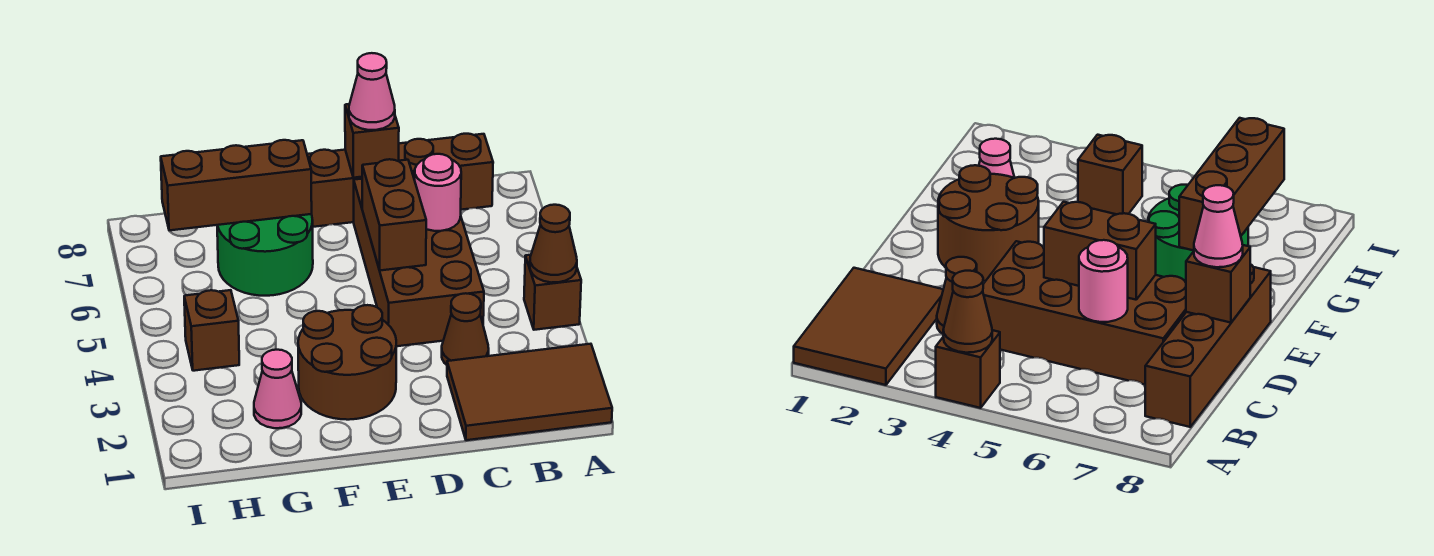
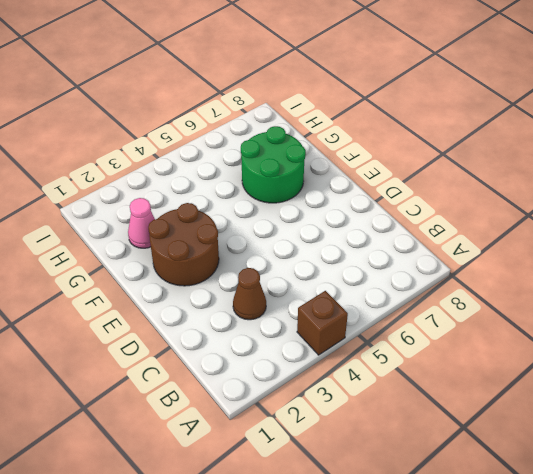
none -> brown 2x3 tile [447,344,612,440]
none -> brown 1x4 brick [307,134,493,227]
none -> brown 2x4 brick [354,173,484,346]

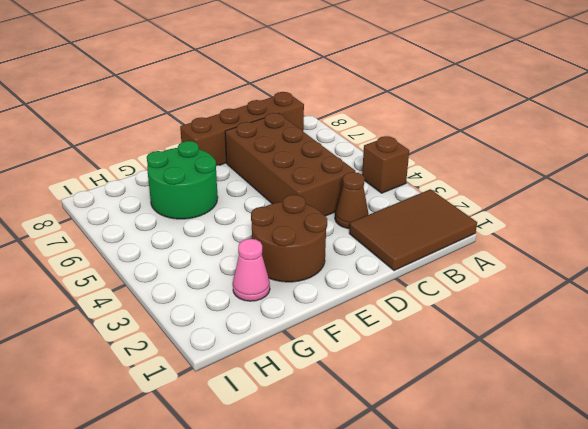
none -> brown 1x1 brick [184,290,239,371]
none -> brown 1x1 cone [530,205,577,283]
none -> pink 1x1 round brick [415,154,461,231]

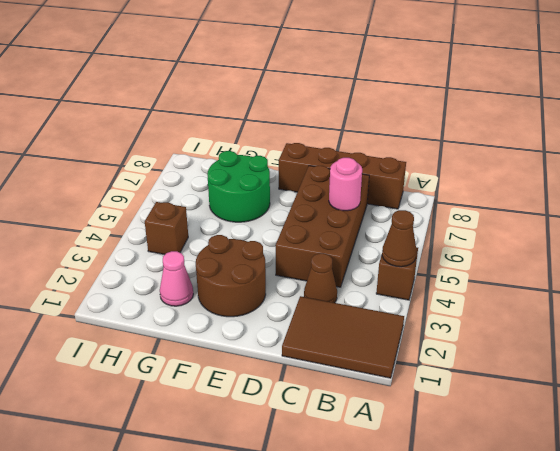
none -> brown 1x2 brick [362,159,426,270]
none -> brown 1x1 brick [345,104,399,178]
none -> brown 1x3 brick [161,140,312,231]

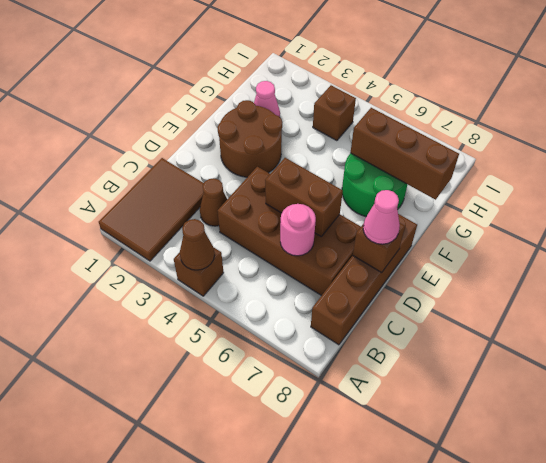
brown 1x3 brick [351,108,459,200] -> brown 1x3 brick turned to [161,140,312,231]

